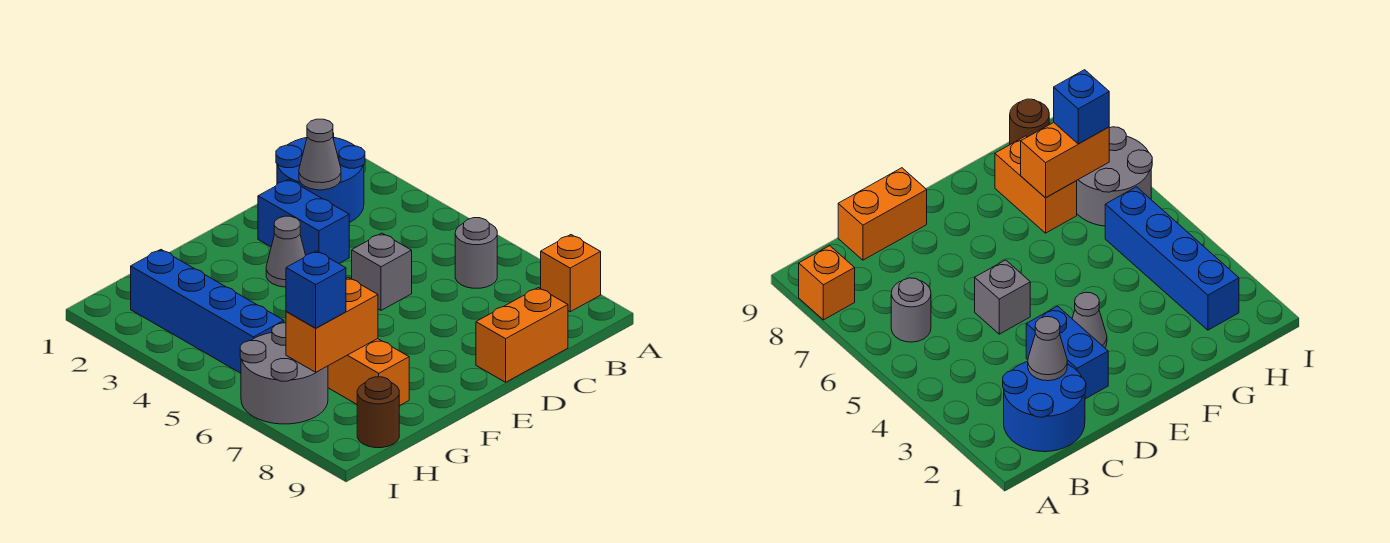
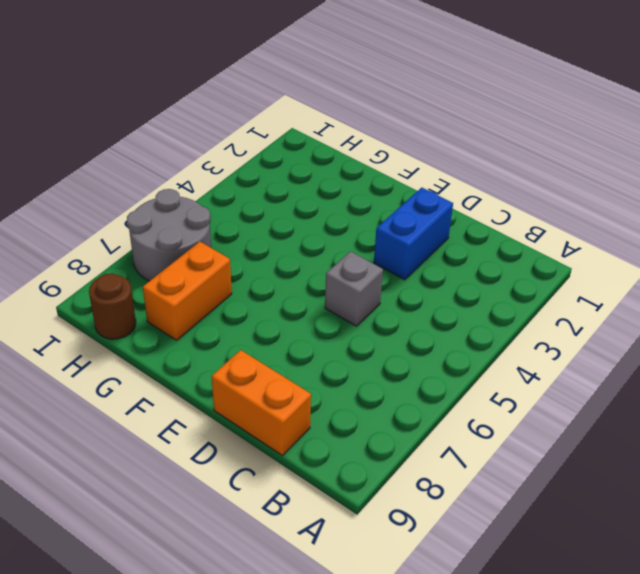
none -> orange 1x1 brick [541,235,601,312]
none -> blue 2x2 round brick [276,133,365,223]
none -> grey 1x1 round brick [455,218,497,288]

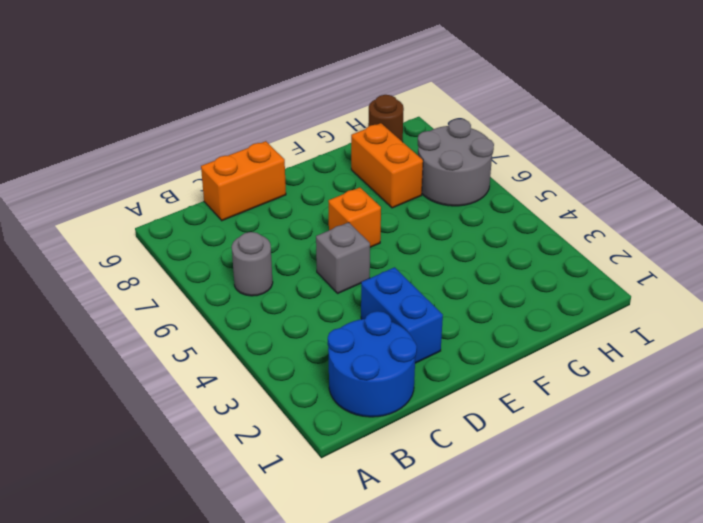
orange 1x1 brick [328,188,381,247] -> orange 1x1 brick moved to [541,235,601,312]
none -> grey 1x1 cone [266,216,306,287]
none -> blue 1x4 brick [131,250,284,373]
none -> grey 1x1 cone [299,119,341,190]

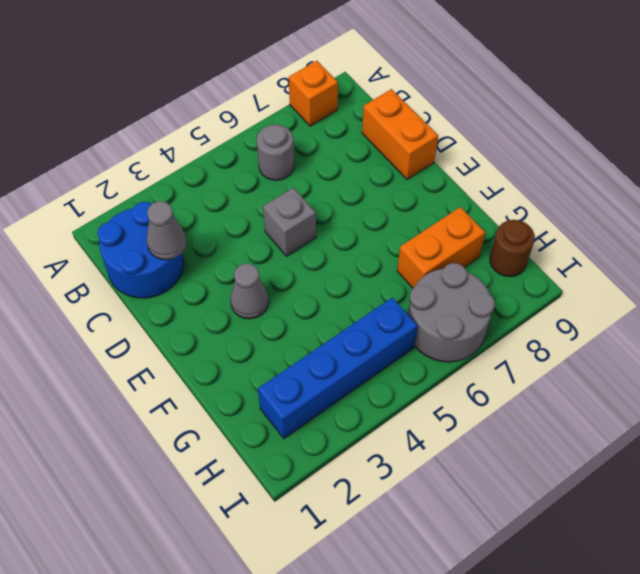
none -> blue 1x2 brick [258,179,349,264]
none -> orange 1x2 brick [286,278,378,372]
none -> blue 1x1 brick [286,251,346,328]

